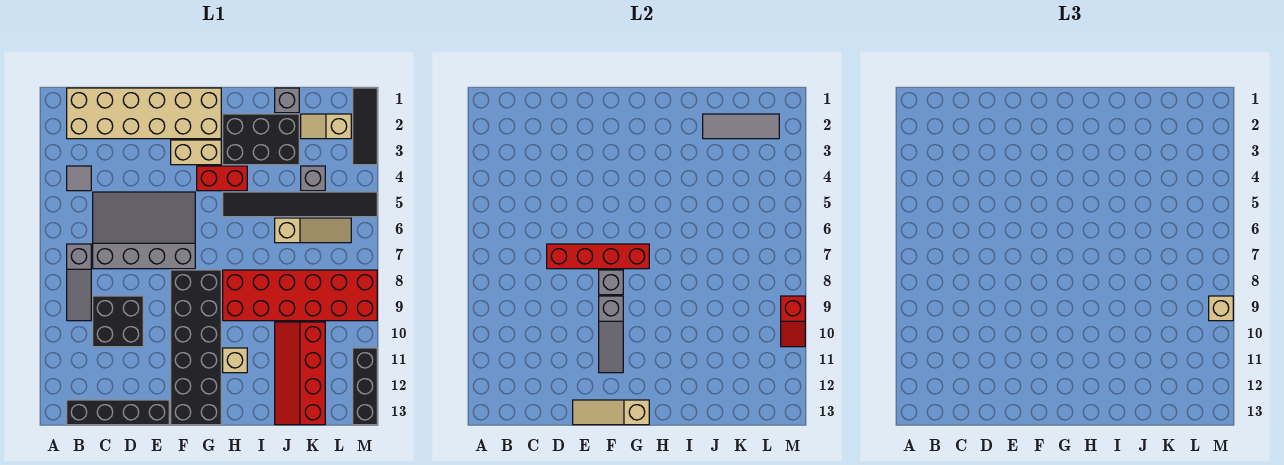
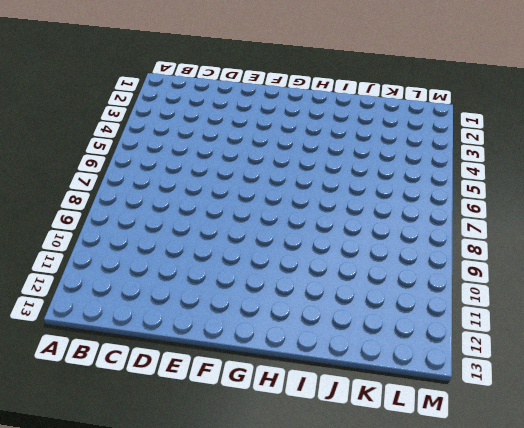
none -> tan 2x6 brick [67,88,221,139]
none -> grey 1x1 tile [67,166,91,191]
none -> grey 1x3 slope [67,244,91,321]

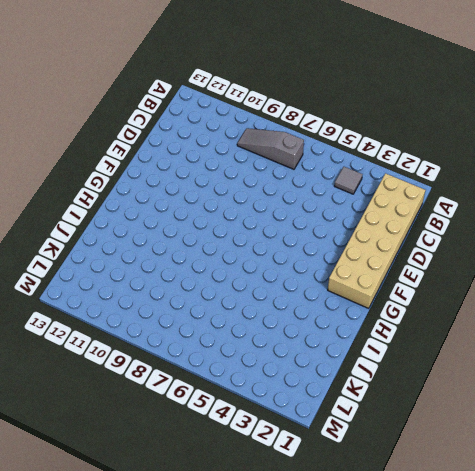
none -> black 1x4 brick [67,400,169,425]
none -> grey 3x4 slope [93,192,195,269]
none -> black 2x2 brick [93,296,143,347]

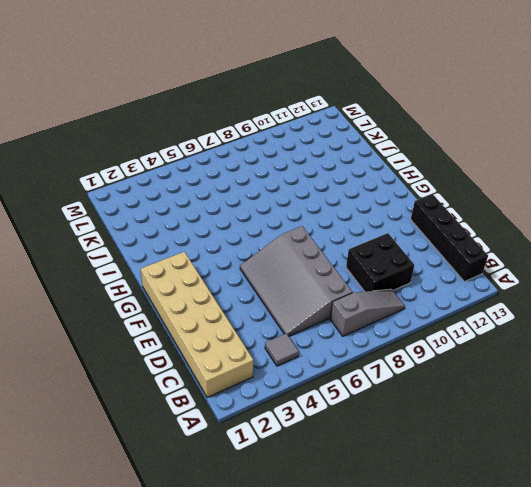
none -> tan 1x2 brick [171,140,221,165]
none -> black 2x6 brick [171,270,221,425]
none -> red 1x2 brick [197,166,247,191]

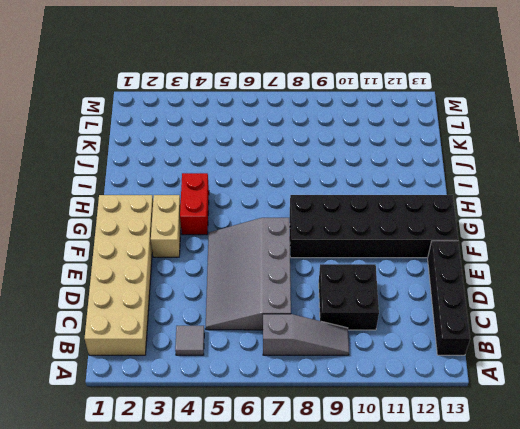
none -> black 2x3 brick [223,114,299,165]
none -> black 1x6 tile [223,192,377,217]
none -> red 2x6 brick [223,270,377,321]

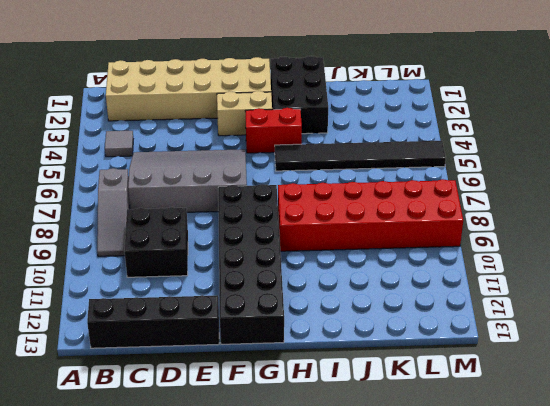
black 2x3 brick [271,56,328,134] -> black 2x3 brick turned to [223,114,299,165]
none -> tan 1x1 brick [223,348,247,373]
none -> grey 1x1 brick [275,88,299,113]
none -> tan 1x3 slope [275,218,351,243]

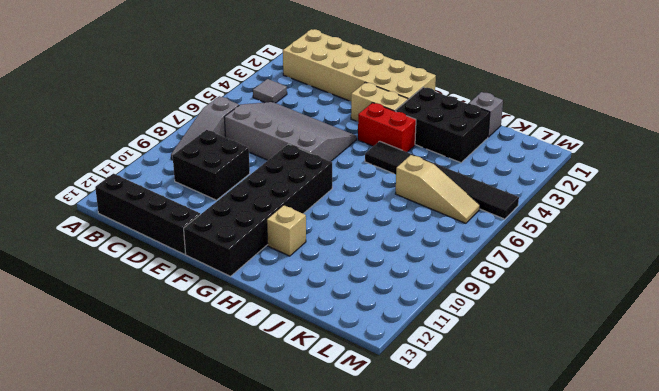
none -> red 2x6 brick [223,270,377,321]
none -> red 2x4 slope [275,322,325,425]
none -> tan 1x2 slope [301,114,351,139]

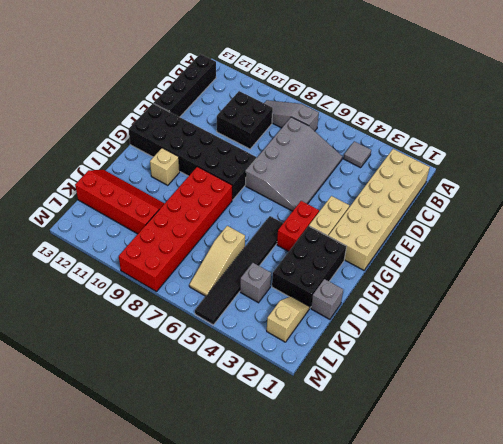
none -> black 1x3 tile [353,88,377,165]
none -> black 1x3 brick [353,348,377,425]
none -> red 1x4 brick [547,244,649,269]

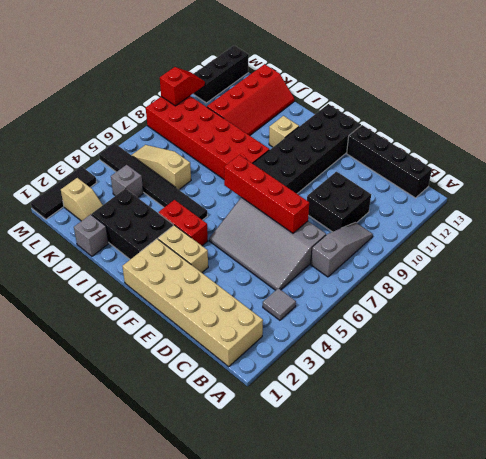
none -> tan 1x3 slope [573,400,649,425]
none -> grey 1x1 brick [599,270,623,295]
none -> grey 1x3 slope [599,296,623,373]

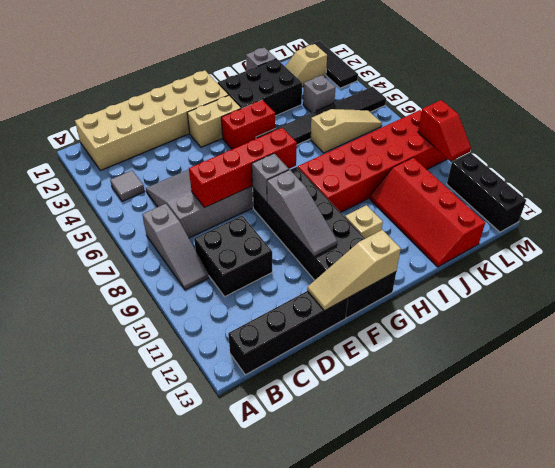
none -> grey 1x3 tile [703,114,779,139]
none -> tan 1x1 brick [1209,296,1233,321]

